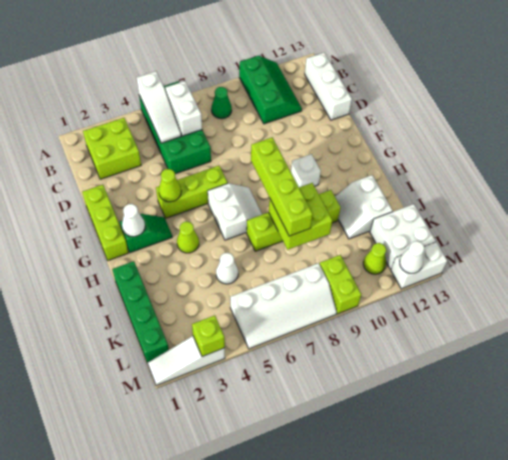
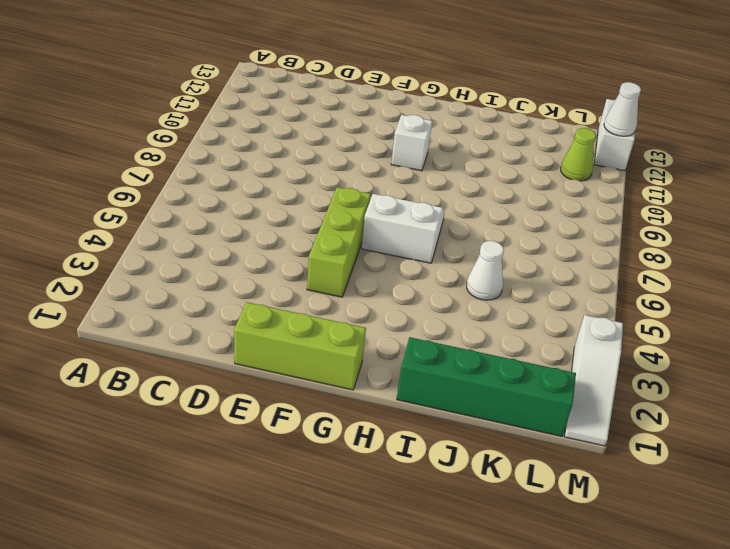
none -> green 2x4 brick [139,81,211,174]
none -> green 2x3 slope [239,56,302,124]
none -> lime 2x2 brick [83,118,141,179]

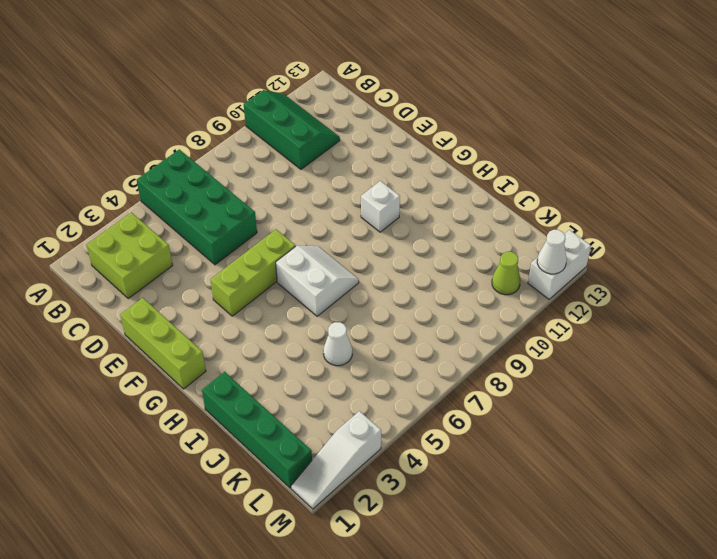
none -> green 1x1 cone [211,87,232,119]
none -> white 1x3 brick [305,52,352,120]
none -> green 1x2 slope [120,214,172,253]

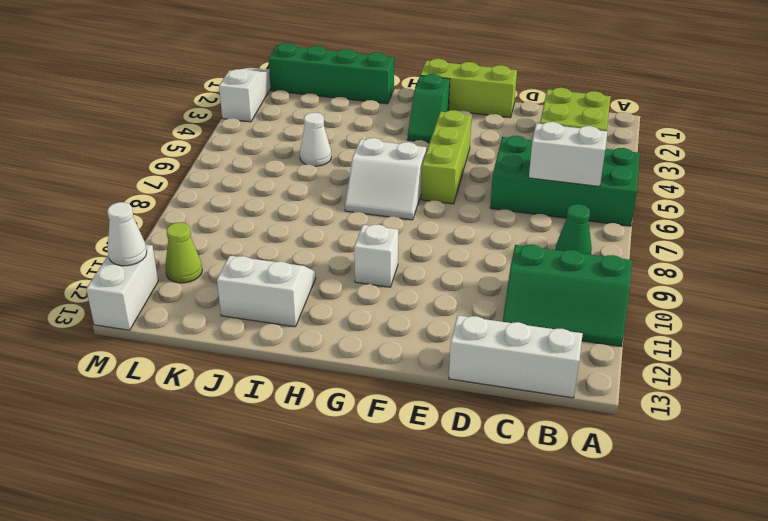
none -> lime 1x1 cone [177,222,199,253]
none -> lime 1x4 brick [247,190,341,251]
none -> white 2x2 brick [370,204,436,269]

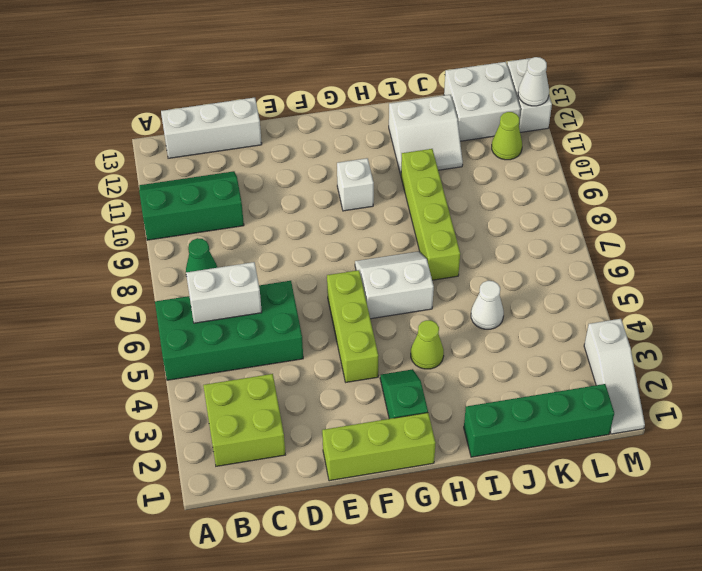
none -> white 2x4 slope [230,263,337,349]
none -> lime 1x2 brick [320,255,361,314]
none -> white 1x3 slope [137,71,181,143]

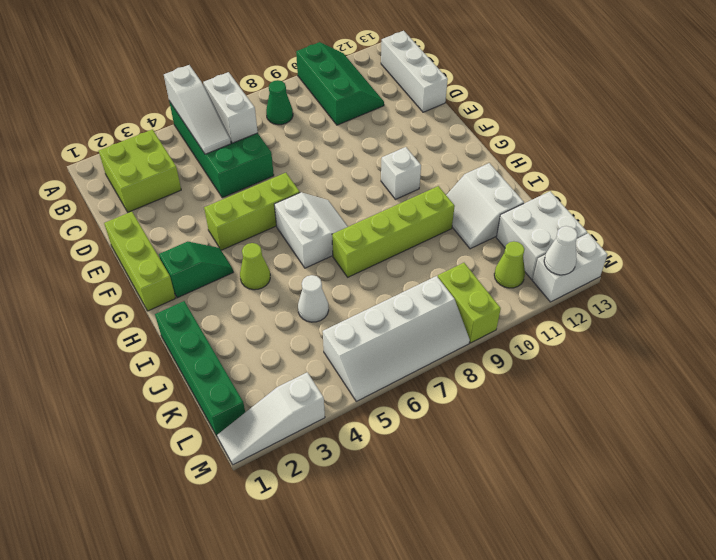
none -> lime 1x1 cone [159,169,181,202]
none -> white 1x1 cone [122,204,145,237]
none -> lime 2x2 brick [269,183,332,250]

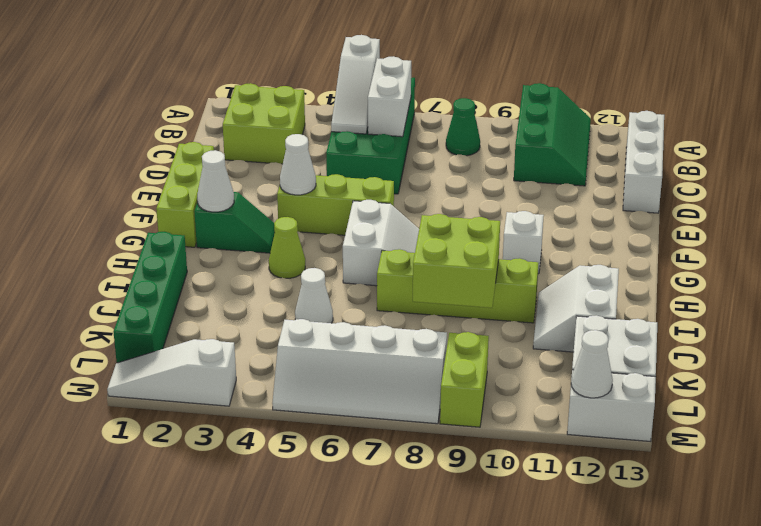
white 1x1 cone [280,134,316,195] -> lime 1x1 cone [159,169,181,202]
none -> lime 1x1 cone [363,243,386,274]
none -> lime 1x1 brick [192,315,225,357]
none -> lime 1x4 brick [251,137,313,236]

